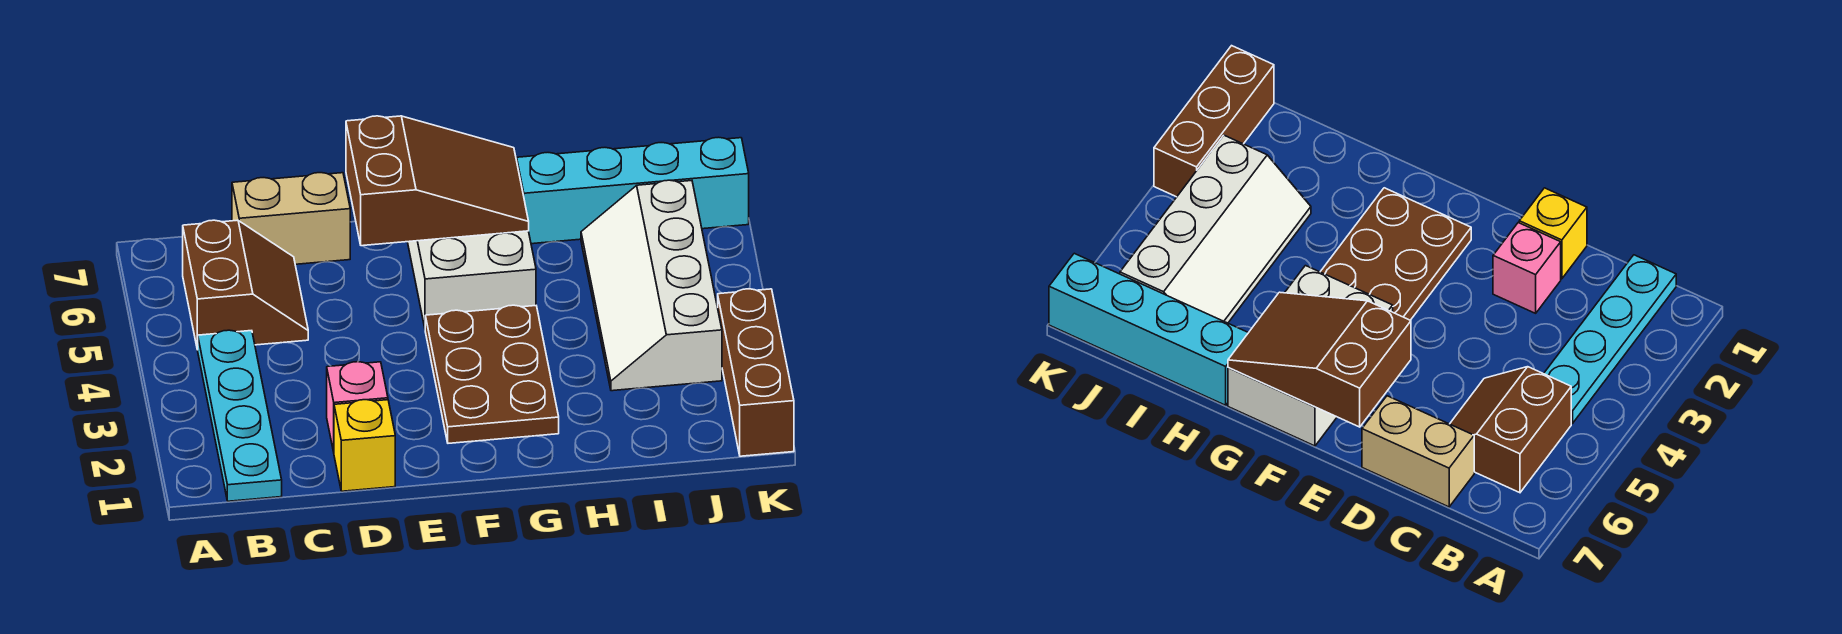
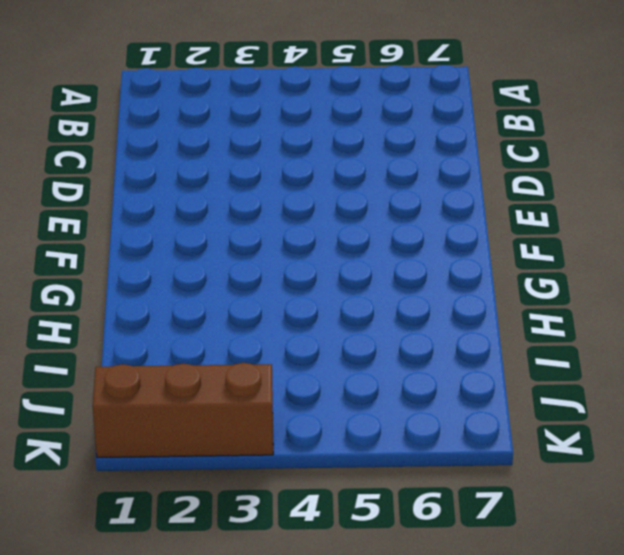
none -> cyan 1x4 plate [198,330,282,501]
none -> brown 2x2 slope [183,220,308,350]

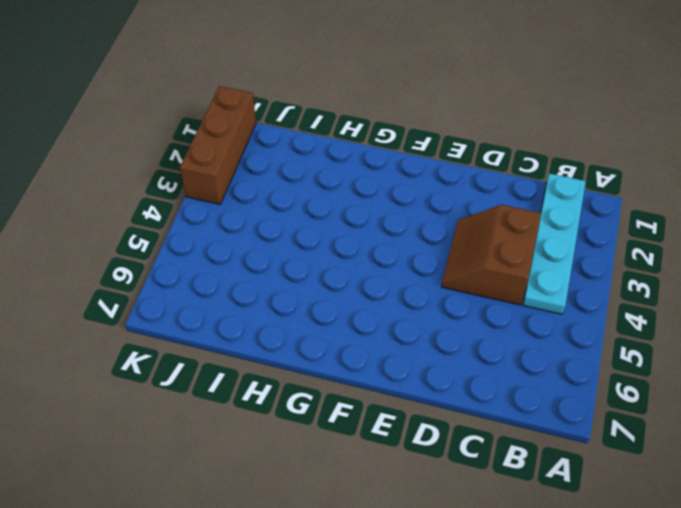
brown 2x2 slope [441,205,541,305] -> brown 2x2 slope moved to [183,220,308,350]
none -> tan 1x2 brick [232,173,350,264]
none -> yellow 1x1 brick [334,400,395,491]

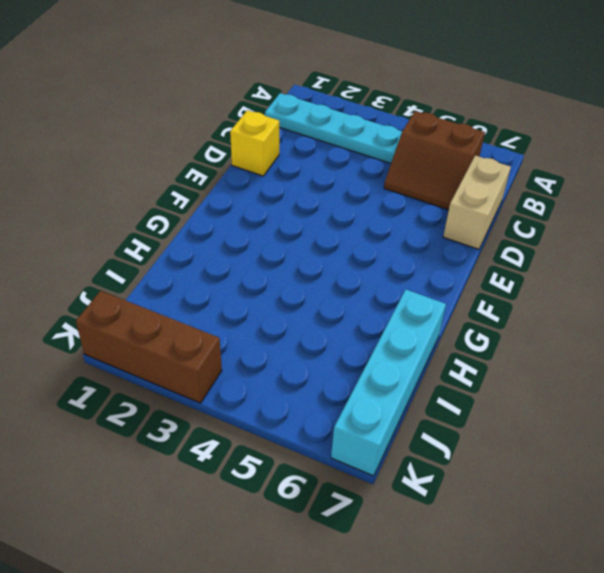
none -> pink 1x1 brick [327,362,388,452]
none -> brown 2x3 plate [425,305,559,443]

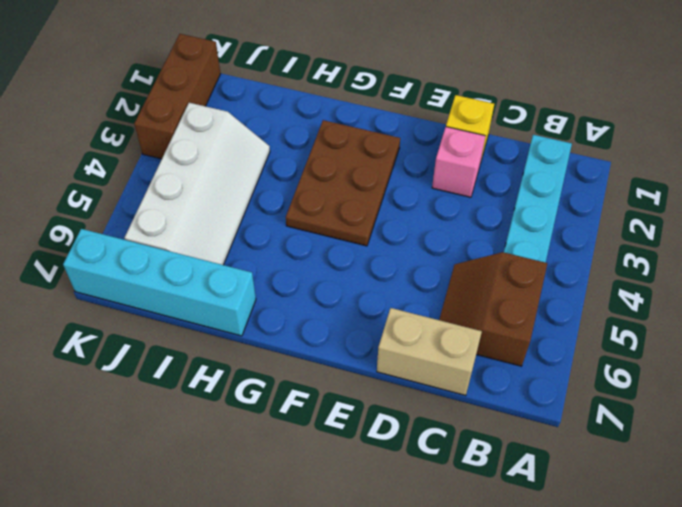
none -> white 2x3 brick [408,231,536,327]
none -> brown 2x3 slope [346,116,529,246]

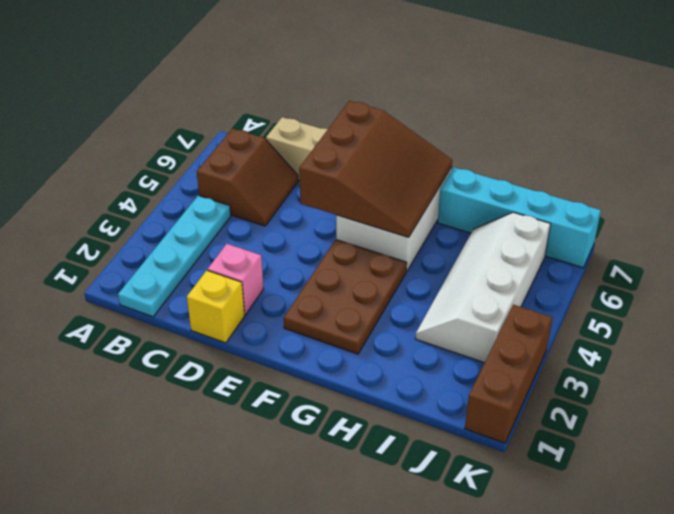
brown 3x3 slope [299,101,452,237] -> brown 2x3 slope [346,116,529,246]

